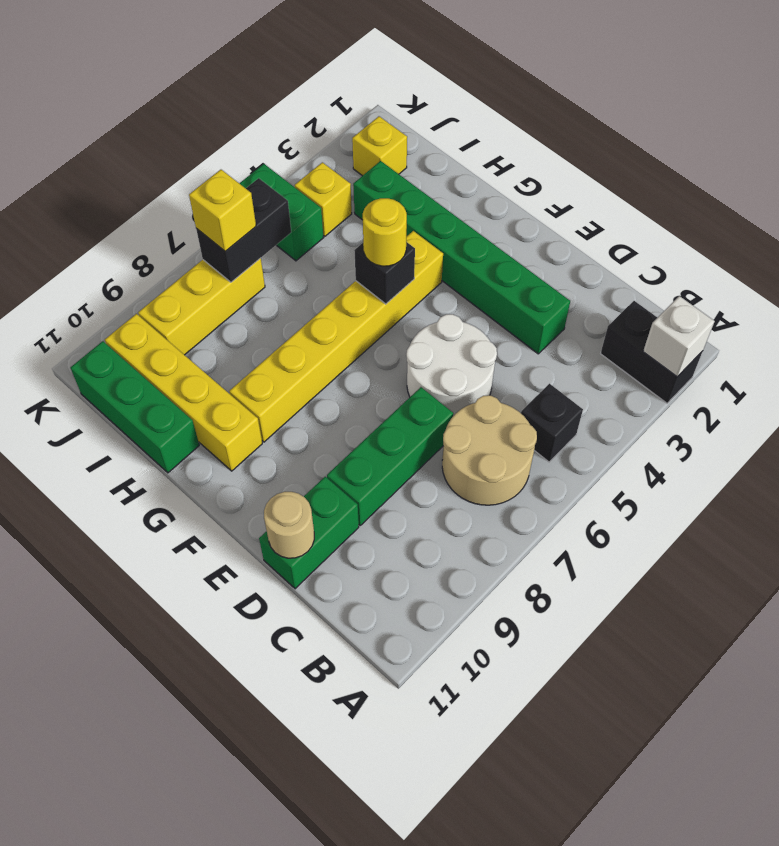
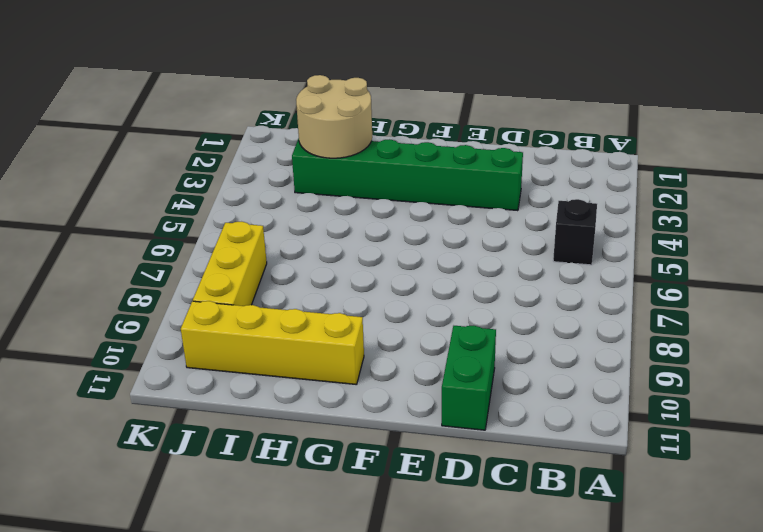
tan 2x2 round brick [296,75,372,158] -> tan 2x2 round brick moved to [442,395,537,505]
none -> black 1x2 brick [601,301,703,403]
none -> white 2x2 round brick [406,314,497,416]
none -> green 1x3 brick [327,387,453,525]

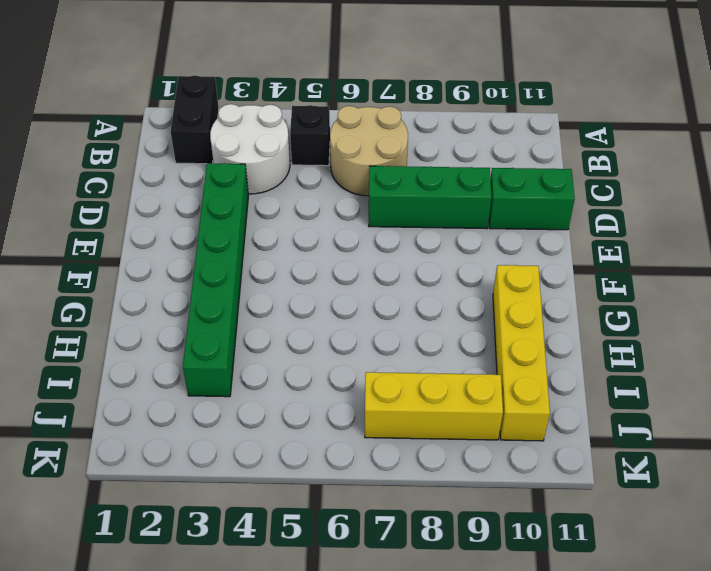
white 2x2 round brick [210,104,290,194] -> white 2x2 round brick moved to [406,314,497,416]
none -> yellow 1x6 brick [229,231,443,442]
none -> green 1x3 brick [70,341,199,473]
none -> yellow 1x1 brick [352,116,407,176]

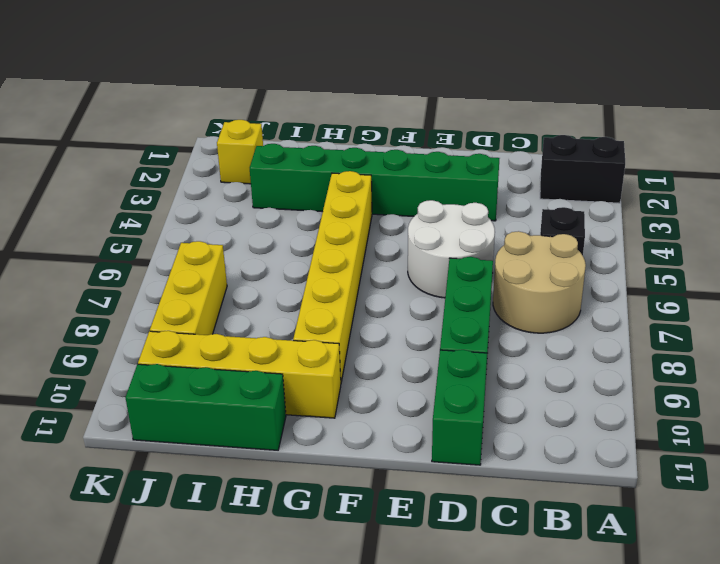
none -> yellow 1x1 brick [295,162,352,236]
none -> green 1x2 brick [239,164,324,261]
none -> white 1x1 brick [643,296,715,377]

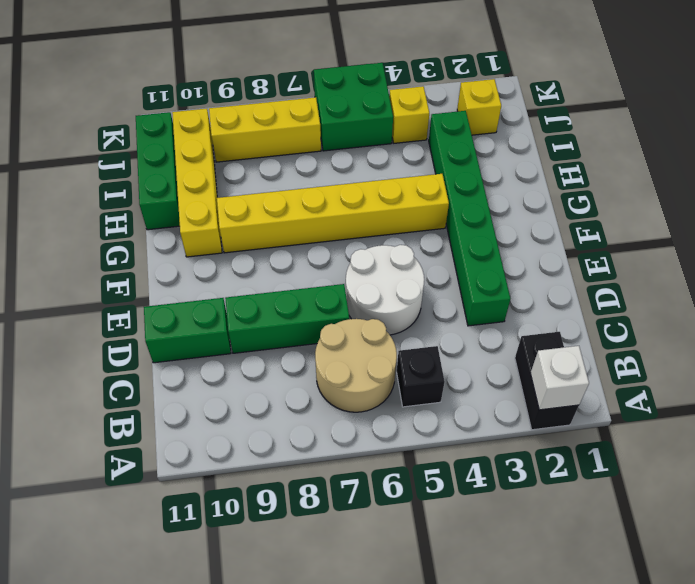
green 2x2 brick [314,63,393,151] -> green 1x2 brick [239,164,324,261]
none -> tan 1x1 round brick [264,492,314,558]
none -> black 1x1 brick [354,242,415,304]
none -> black 1x2 brick [196,178,291,282]

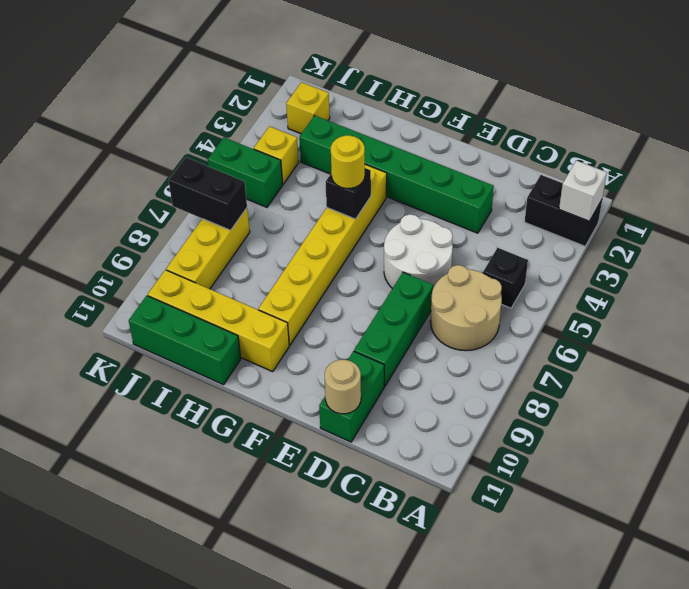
black 1x2 brick [169,158,247,230] -> black 1x2 brick turned to [196,178,291,282]
none -> yellow 1x1 brick [189,170,256,251]

